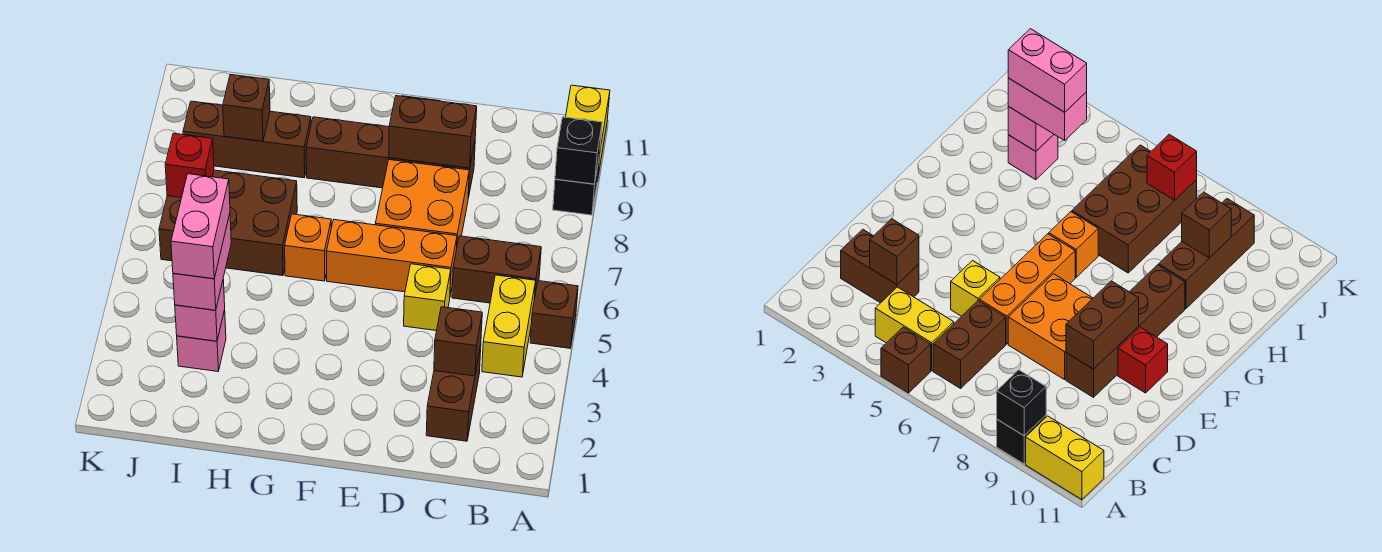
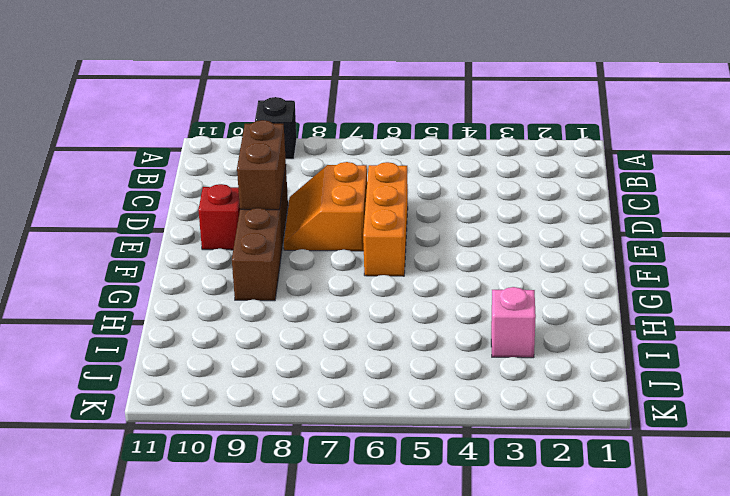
orange 2x2 slope [284,162,367,251] -> orange 2x2 brick [375,160,469,244]
none -> brown 1x1 brick [530,281,578,348]
none -> yellow 1x2 brick [566,85,610,182]
none -> yellow 1x2 brick [482,275,536,377]

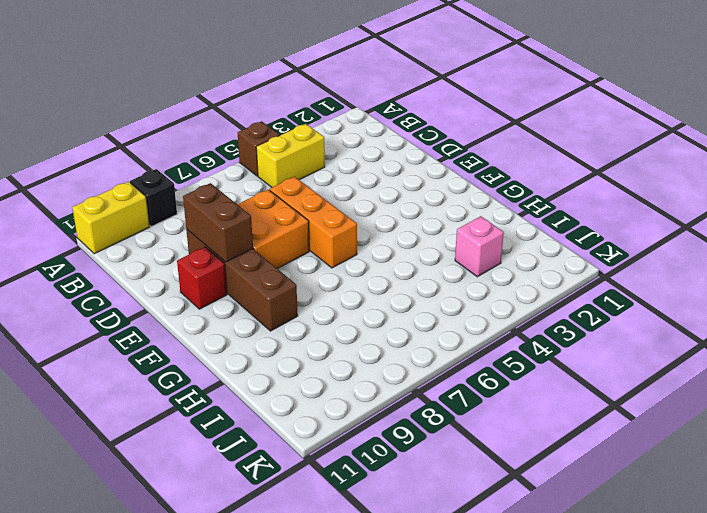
none -> brown 1x2 brick [452,236,541,303]
none -> brown 1x2 brick [426,346,481,441]
none -> yellow 1x1 brick [404,264,451,331]

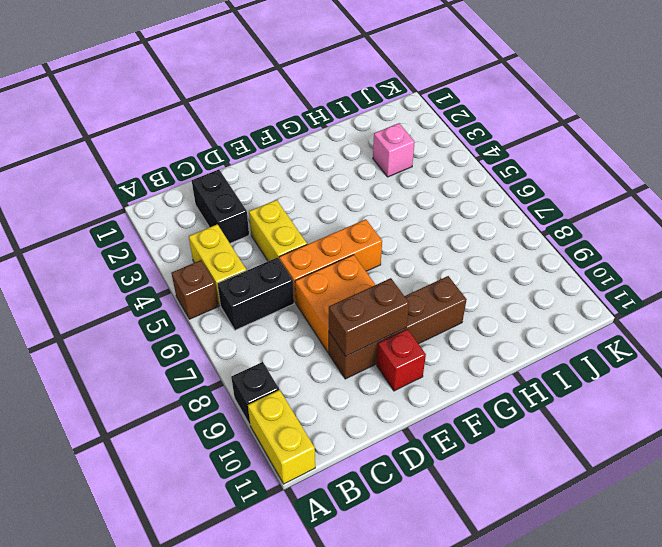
black 1x2 brick [217,258,294,330] -> brown 1x2 brick [452,236,541,303]
black 1x2 brick [192,170,249,243] -> brown 1x2 brick [426,346,481,441]
yellow 1x2 brick [249,200,307,261] -> yellow 1x1 brick [404,264,451,331]
none -> orange 1x1 brick [285,214,331,281]
none -> brown 2x3 brick [159,170,297,276]
none -> brown 1x3 brick [183,101,311,178]

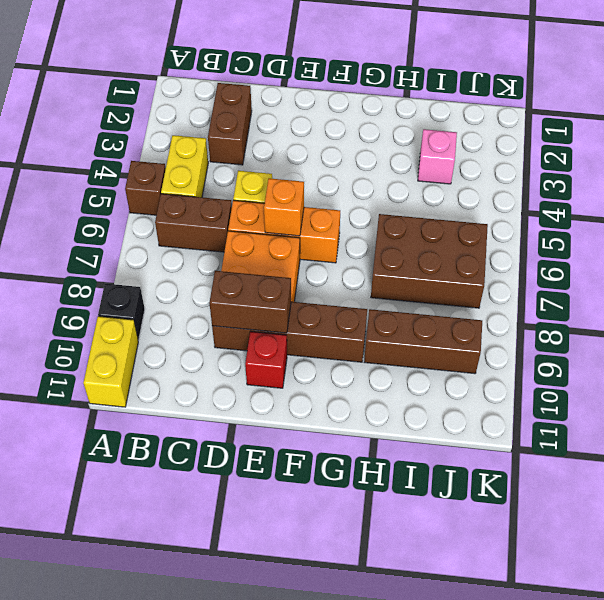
orange 1x1 brick [264,178,304,236] -> orange 1x1 brick moved to [285,214,331,281]
none -> black 1x1 brick [555,117,602,184]
none -> brown 1x1 brick [434,307,482,376]
none -> pink 1x1 brick [175,279,225,341]

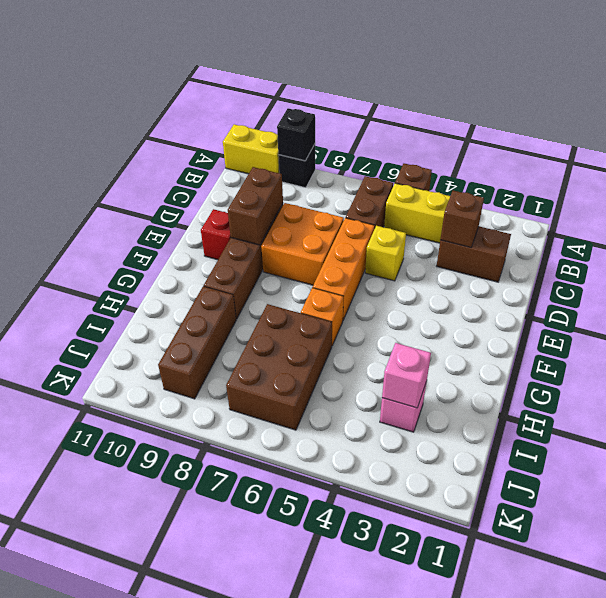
none -> brown 1x1 brick [223,74,270,141]
none -> red 1x1 brick [165,133,214,198]
none -> pink 1x2 brick [173,214,231,310]

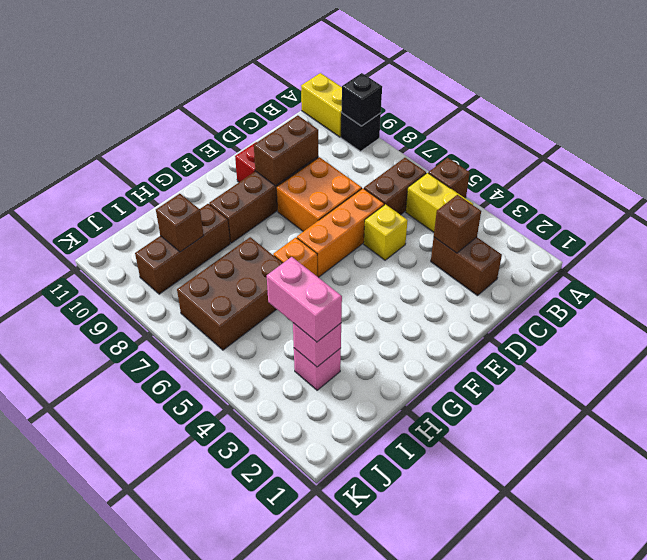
none -> red 1x1 brick [165,133,214,198]
none -> pink 1x2 brick [171,174,230,279]

